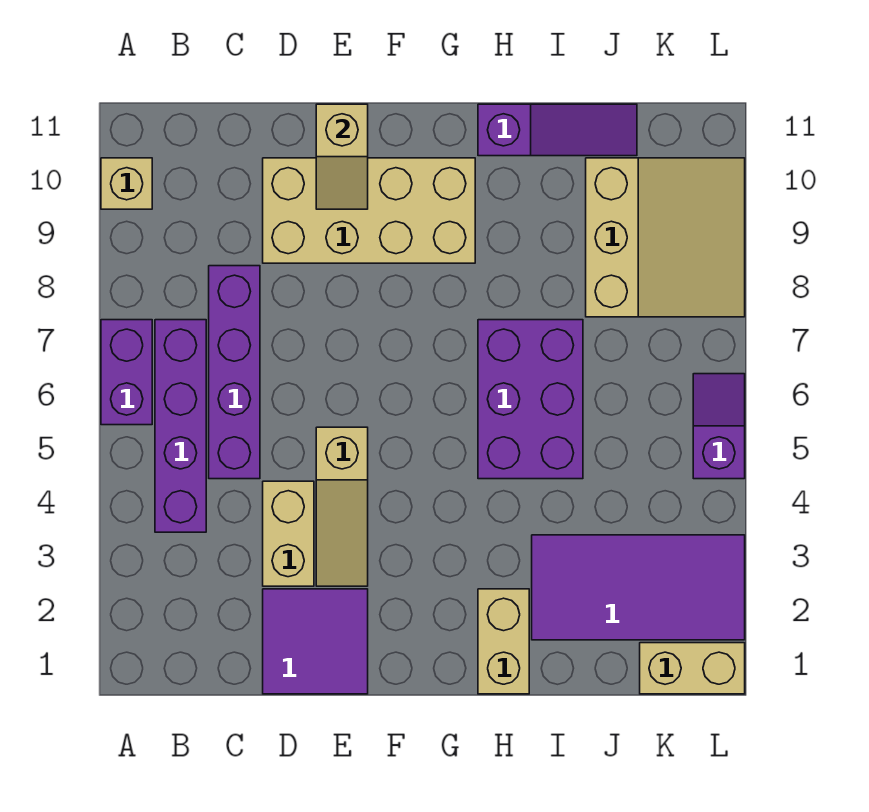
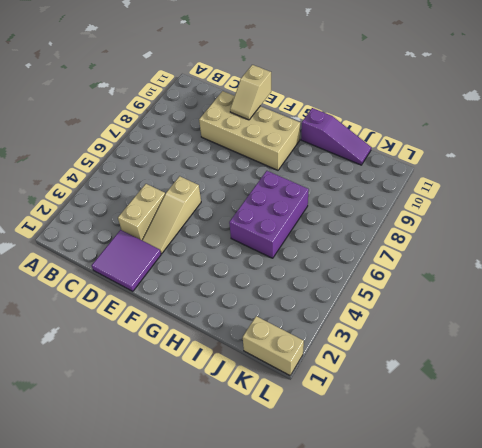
none -> purple 1x2 brick [101,320,152,425]
none -> tan 1x1 brick [101,158,152,209]
none -> purple 1x4 brick [155,320,206,532]

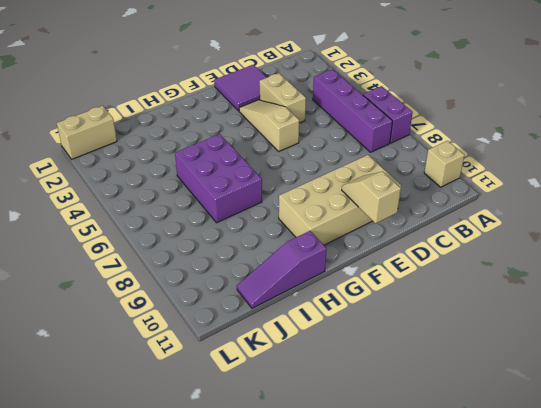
none -> purple 1x4 brick [209,266,260,479]
none -> tan 1x2 brick [478,589,529,694]
none -> purple 2x4 tile [532,535,745,640]

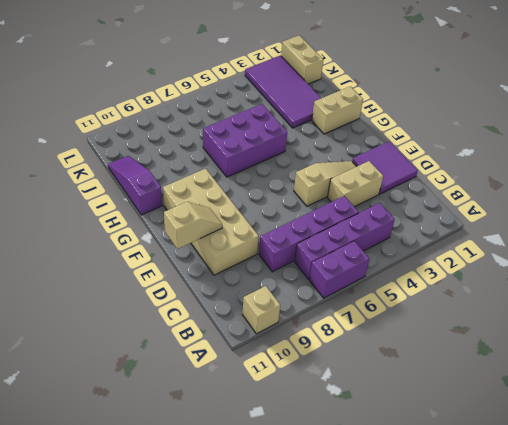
none -> tan 3x3 slope [586,158,745,317]
none -> purple 1x2 slope [693,374,745,479]

